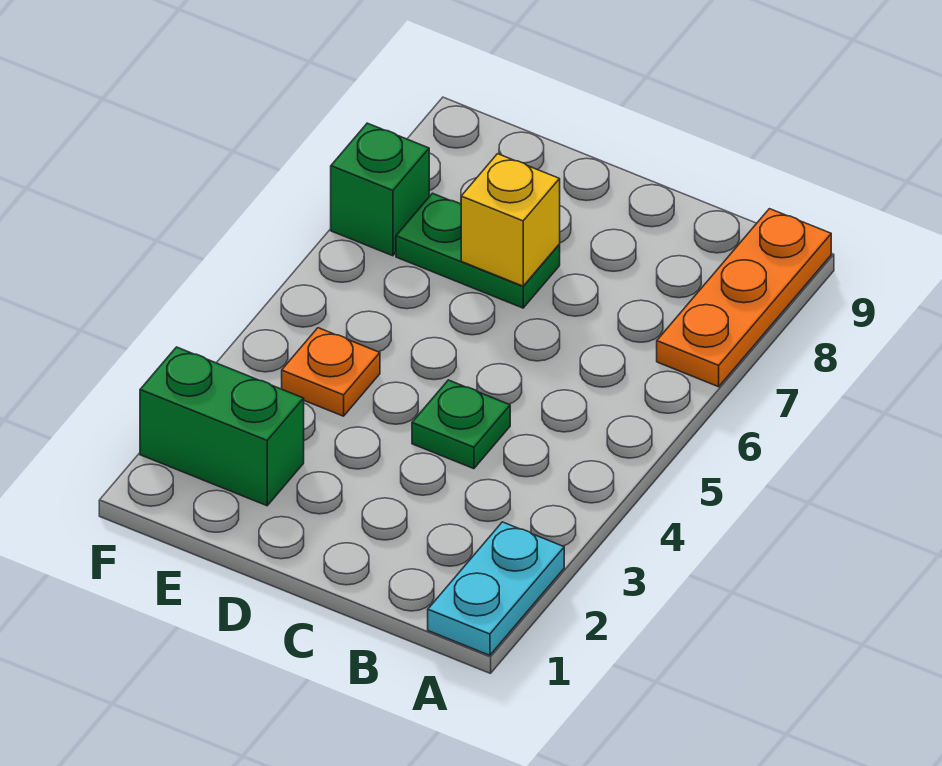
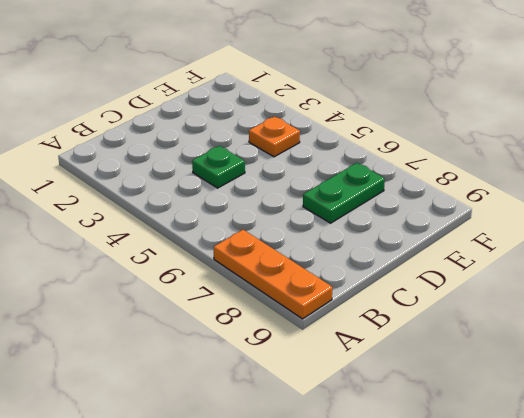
none -> cyan 1x2 plate [428,522,564,655]
none -> green 1x2 brick [140,347,304,506]

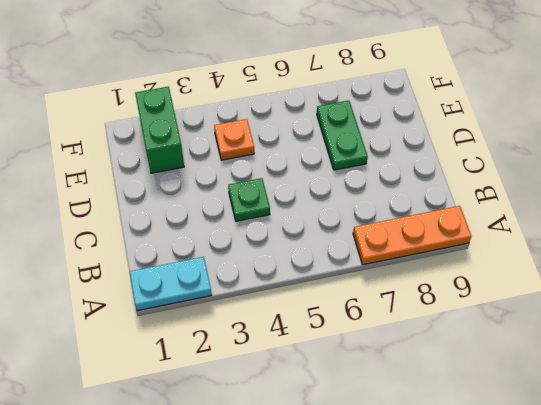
none -> green 1x1 brick [331,123,429,256]
none -> yellow 1x1 brick [461,154,560,286]

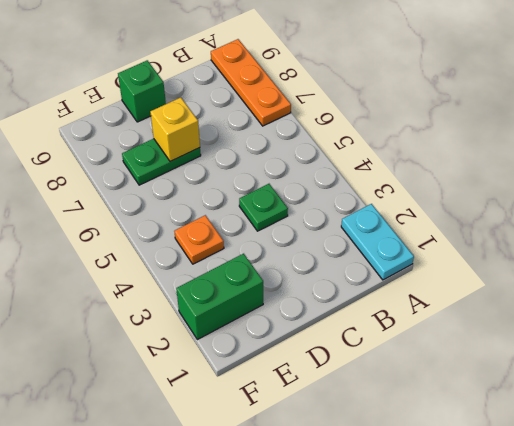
green 1x1 brick [118,60,166,122] -> green 1x1 brick moved to [331,123,429,256]

